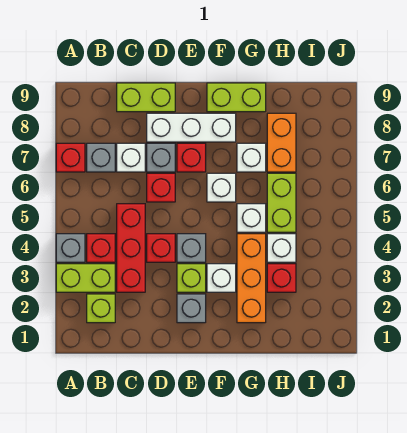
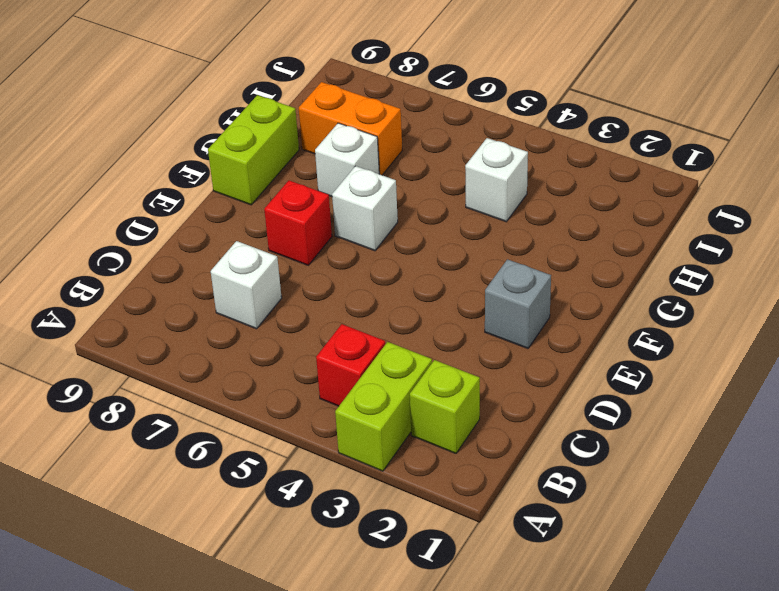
none -> grey 1x1 brick [56,234,85,262]
none -> red 1x1 brick [56,143,85,172]
none -> grey 1x1 brick [87,143,115,172]

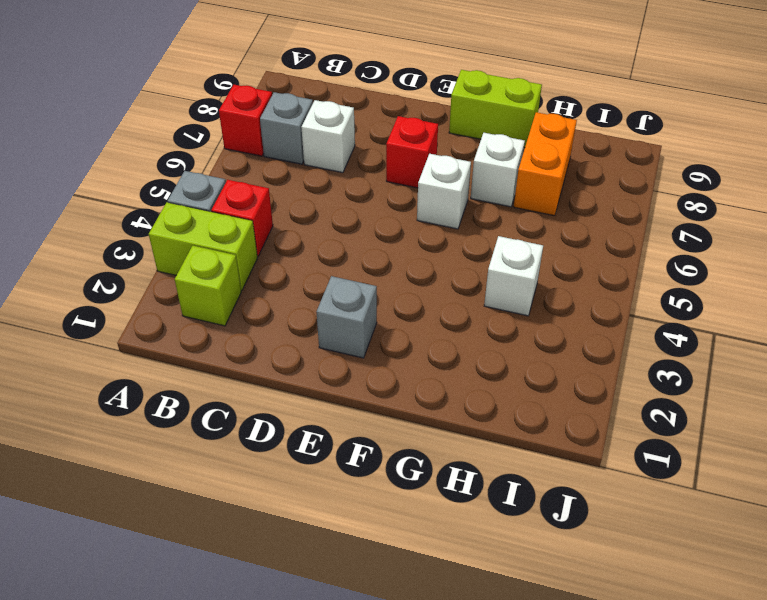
none -> red 1x3 brick [117,204,145,292]
none -> lime 1x2 brick [117,83,175,112]
none -> red 1x1 brick [147,234,175,262]

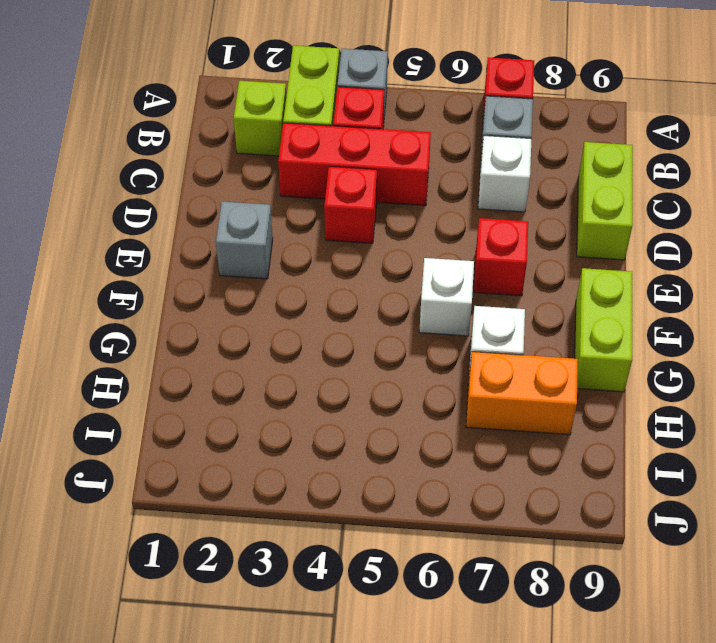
none -> red 1x1 brick [147,173,175,202]
none -> grey 1x1 brick [147,143,175,172]
none -> white 1x3 brick [147,113,236,142]

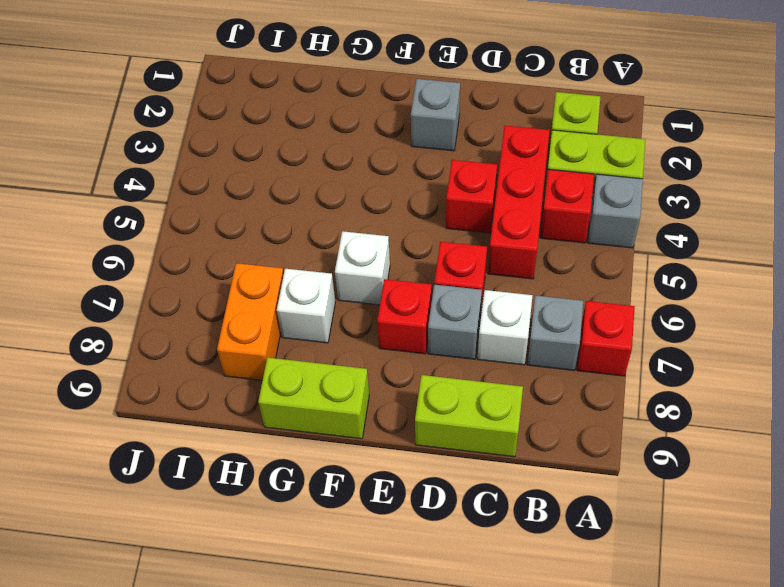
none -> white 1x3 brick [147,113,236,142]
none -> lime 1x1 brick [177,264,206,292]
none -> grey 1x1 brick [177,234,206,262]

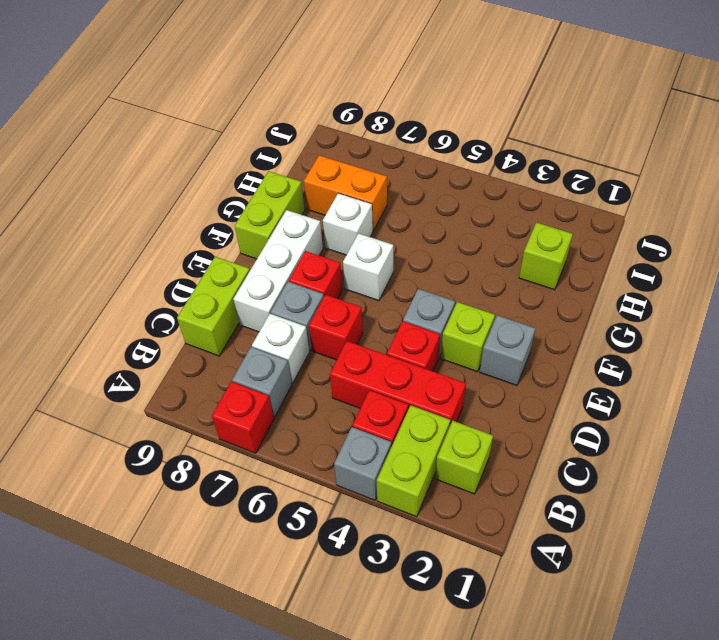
lime 1x1 brick [519,222,573,290] -> none
none -> white 1x1 brick [207,264,236,292]
none -> orange 1x3 brick [237,234,266,323]
none -> white 1x1 brick [237,204,266,232]

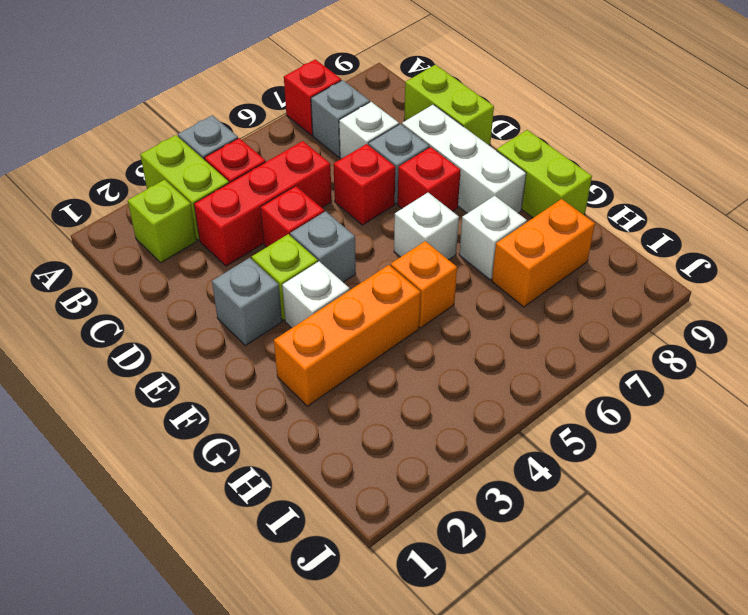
orange 1x1 brick [391,241,457,328] -> white 1x1 brick [237,204,266,232]
none -> red 1x1 brick [267,264,296,292]
none -> white 1x1 brick [267,234,296,262]
none -> lime 1x2 brick [267,173,296,232]

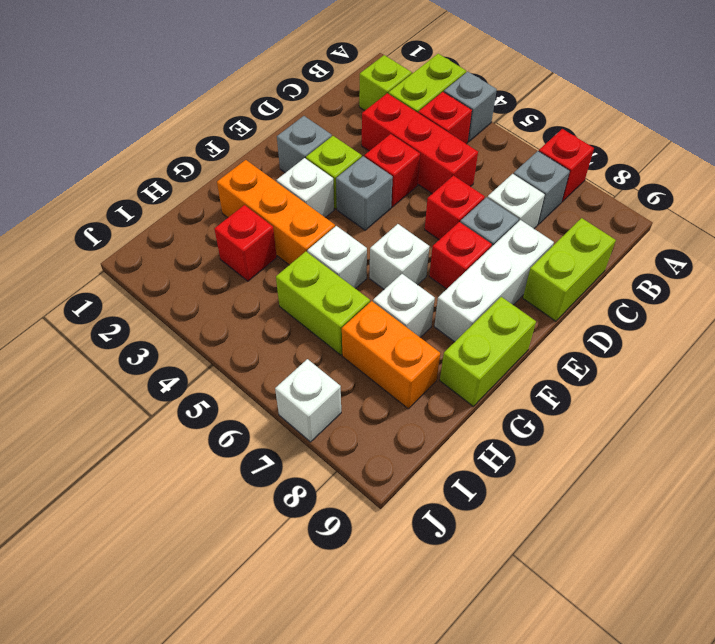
white 1x1 brick [275,359,341,442] -> white 1x1 brick moved to [267,234,296,262]

